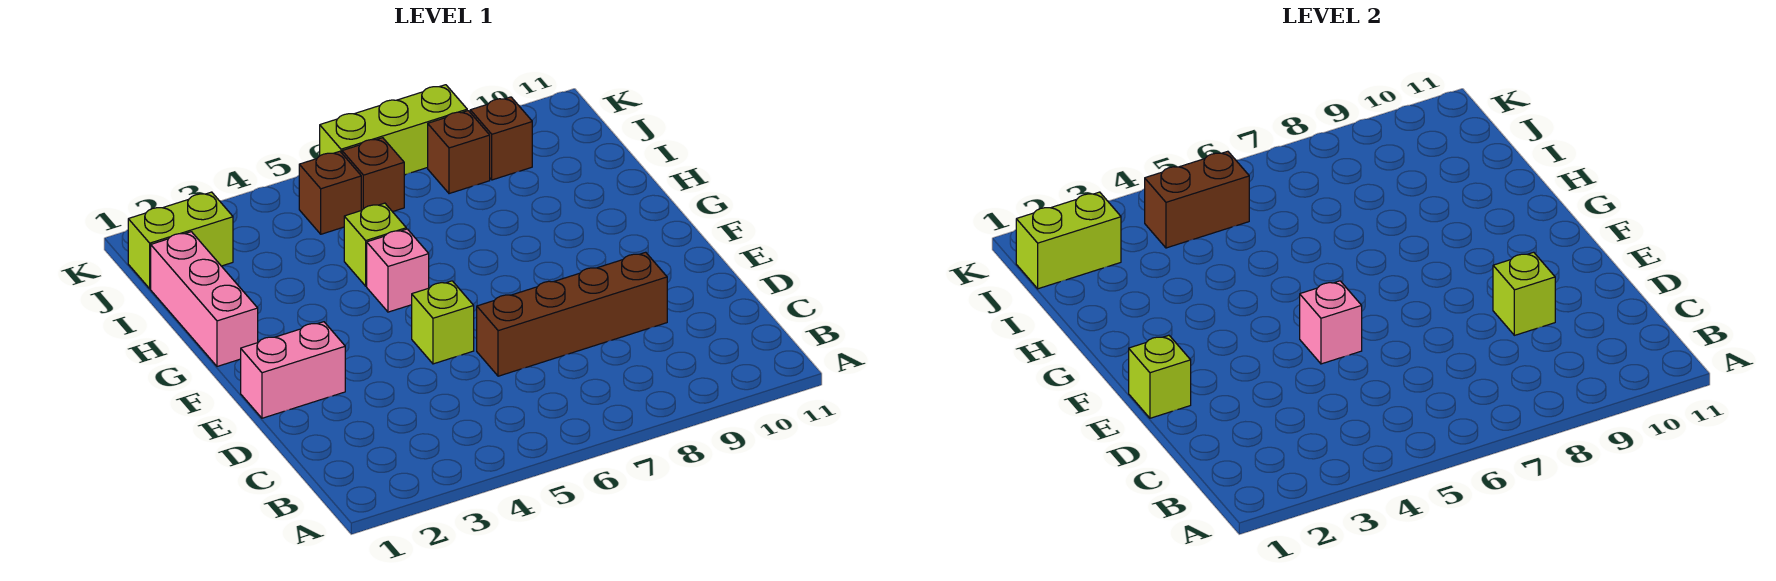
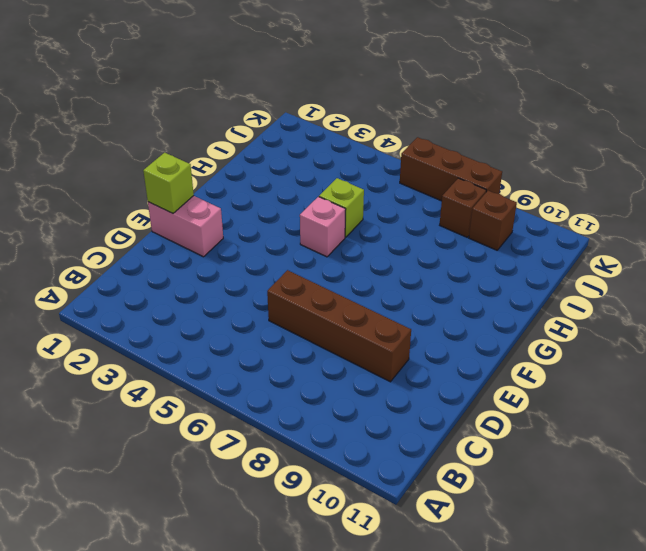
brown 1x3 brick [400,137,502,201] -> lime 1x3 brick [320,85,467,175]
none -> lime 1x1 brick [412,281,474,364]
none -> pink 1x3 brick [151,232,258,366]
none -> lime 1x2 brick [128,192,233,289]

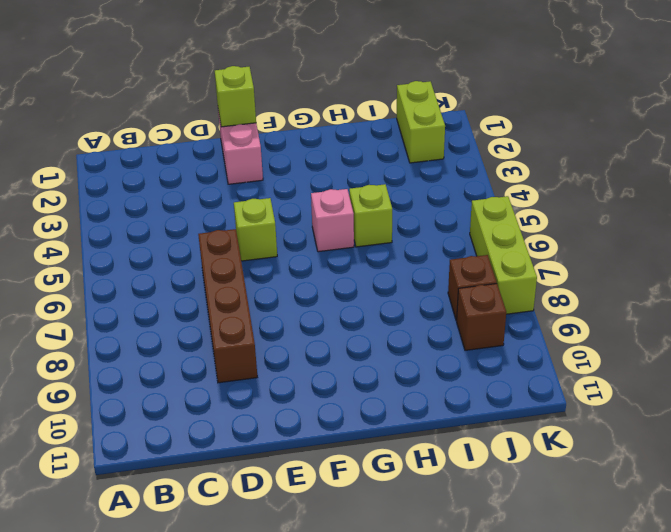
none -> pink 1x3 brick [151,232,258,366]
none -> brown 1x1 brick [299,151,361,234]
none -> brown 1x1 brick [342,138,404,212]

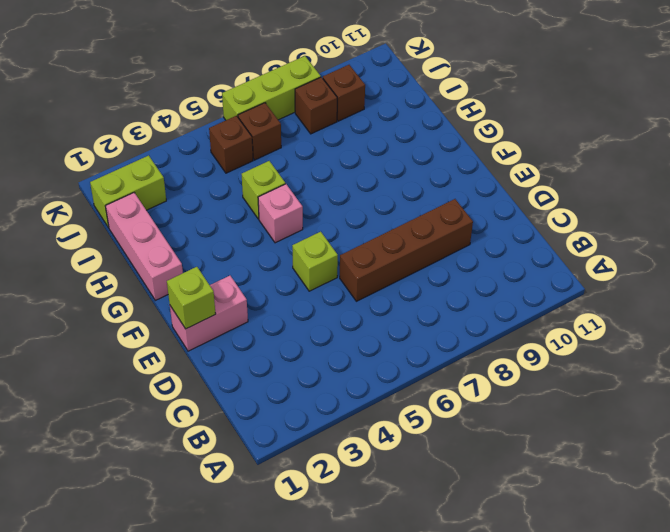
none -> lime 1x1 brick [1493,252,1555,335]
none -> pink 1x1 brick [1300,281,1362,364]
none -> lime 1x2 brick [1016,192,1121,289]

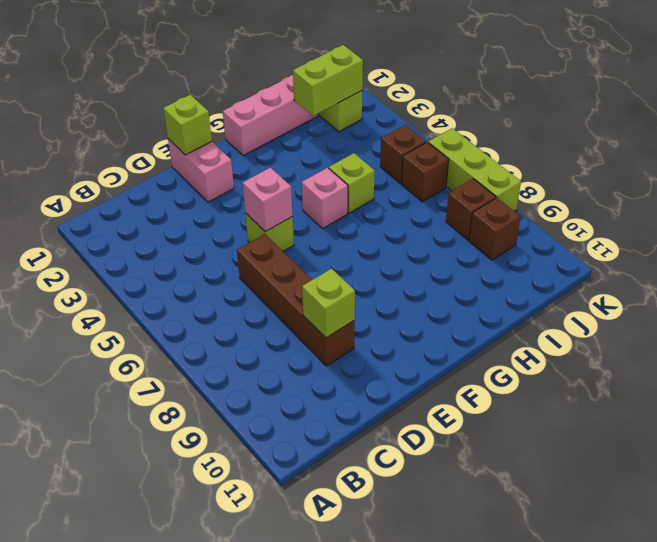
lime 1x2 brick [293,45,363,116] -> lime 1x2 brick turned to [1016,192,1121,289]
none -> brown 1x2 brick [1145,151,1249,248]

